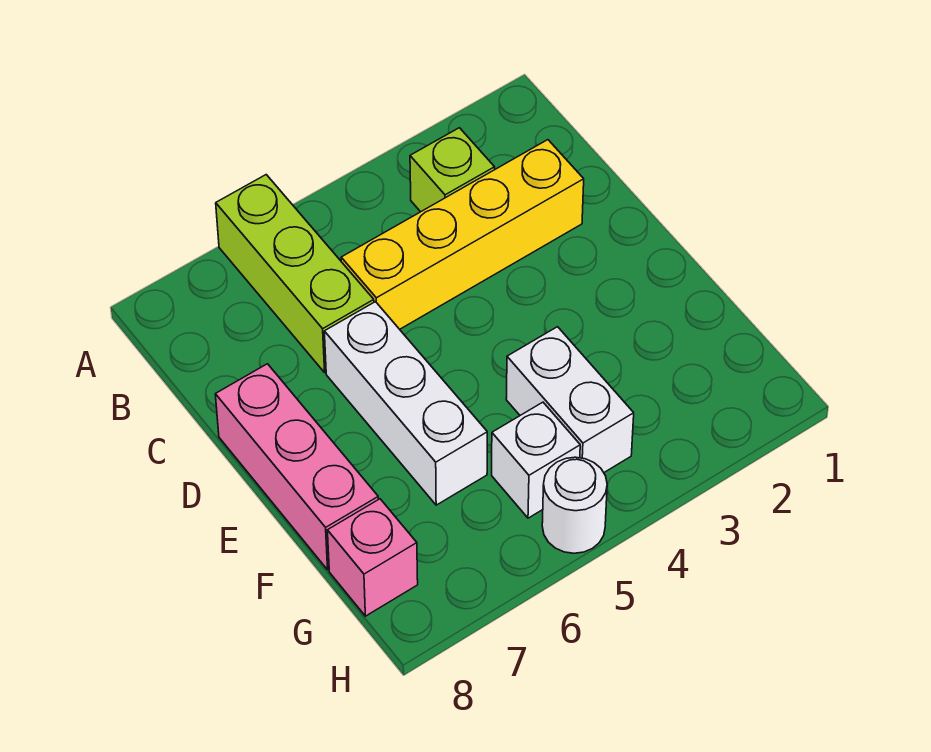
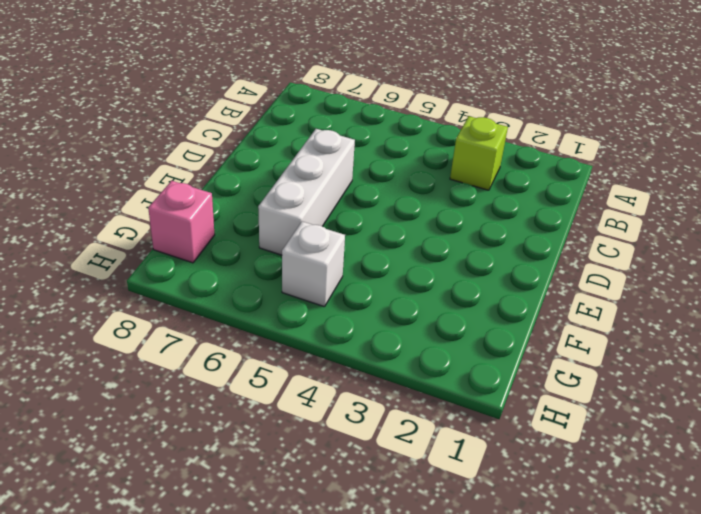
none -> lime 1x3 brick [216,175,374,372]
none -> yellow 1x4 brick [341,140,584,329]

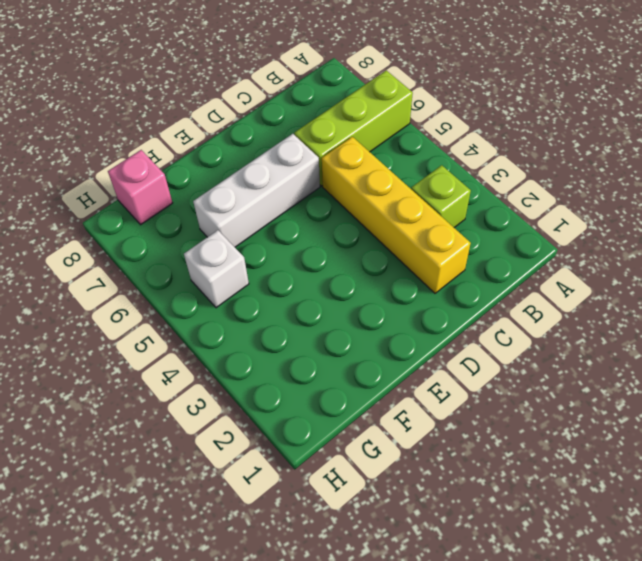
none -> pink 1x3 brick [215,364,378,570]
none -> white 1x2 brick [506,327,634,472]

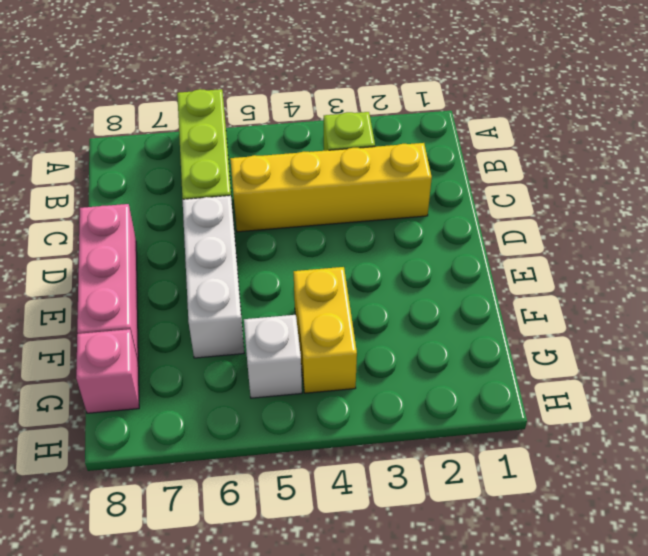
yellow 1x2 brick [294,267,357,393] -> white 1x2 brick [506,327,634,472]
none -> white 1x1 round brick [542,457,607,553]

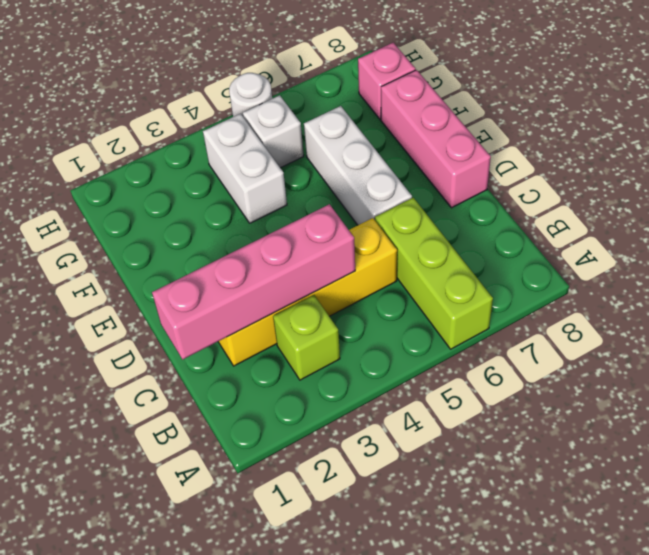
pink 1x4 brick [152,204,355,360] -> none

